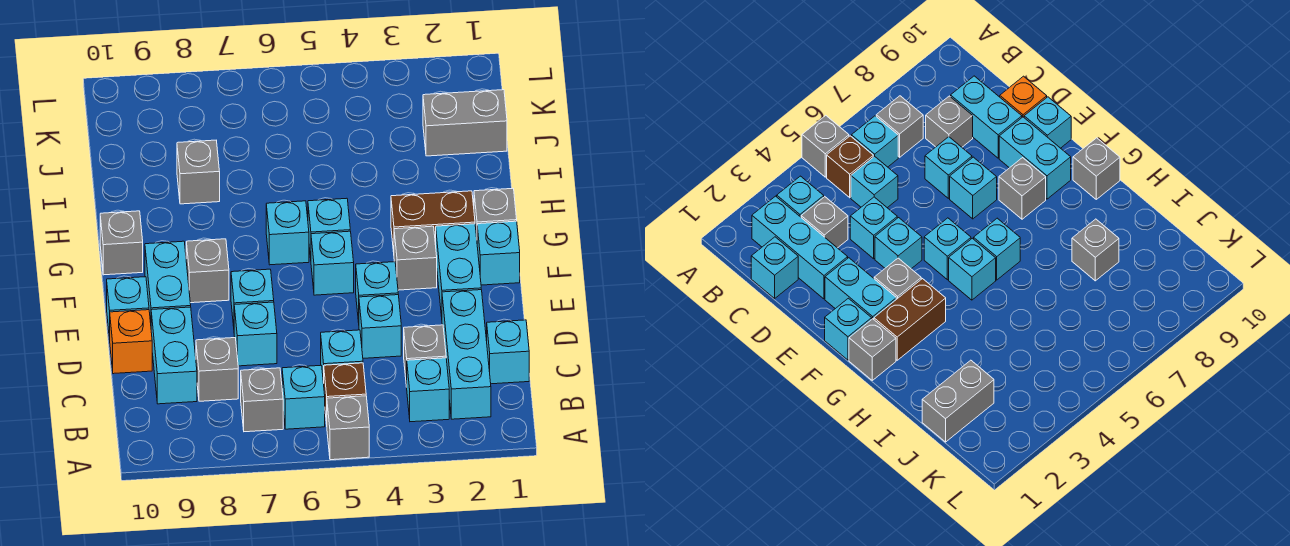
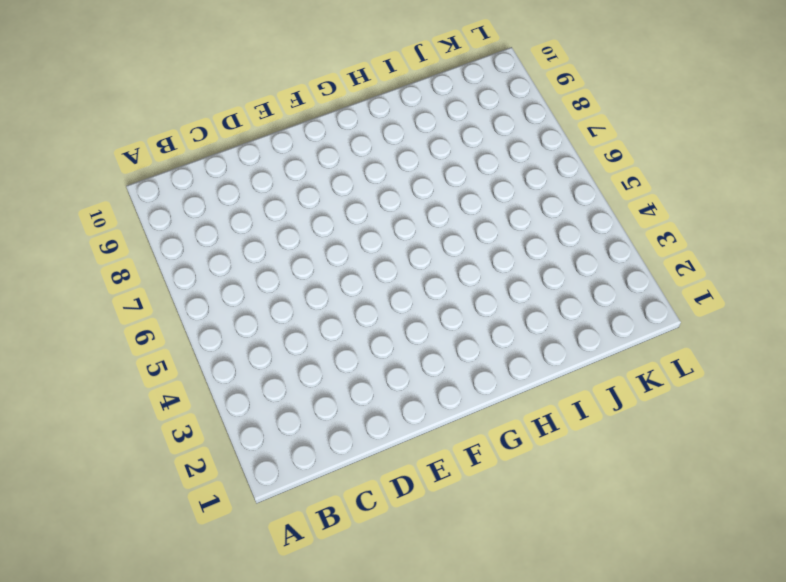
none -> grey 1x1 brick [327,396,369,460]
none -> cyan 1x3 brick [442,290,491,419]
none -> cyan 1x1 brick [407,358,449,422]
none -> brown 1x1 brick [324,363,366,424]

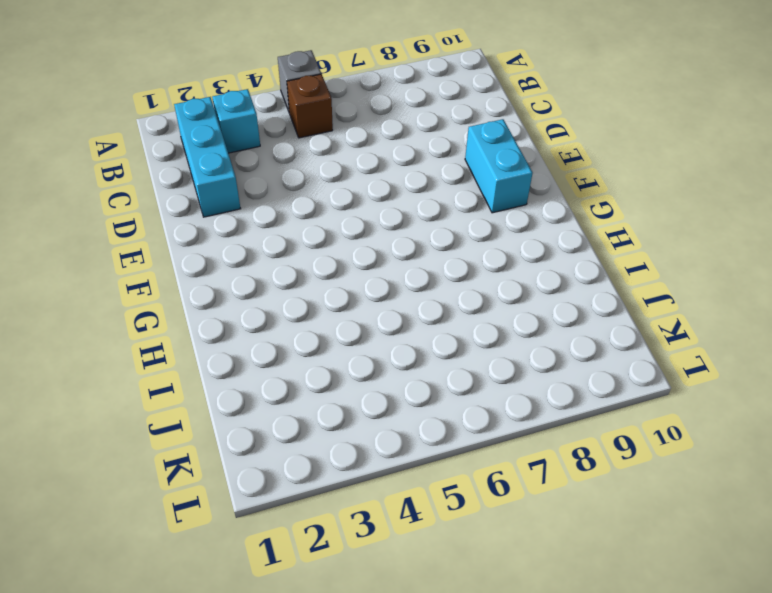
none -> cyan 1x1 brick [282,366,325,429]
none -> grey 1x1 brick [241,368,283,432]
none -> cyan 1x1 brick [487,320,529,384]
none -> grey 1x1 brick [404,325,446,387]

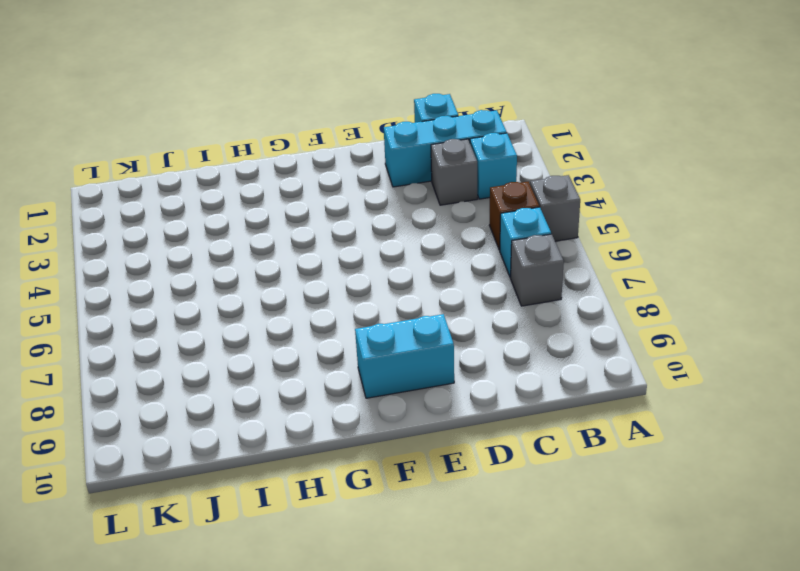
none -> cyan 1x1 brick [321,330,363,383]
none -> grey 1x1 brick [196,338,238,401]
none -> cyan 1x2 brick [151,307,197,404]
none -> cyan 1x1 brick [359,295,401,358]

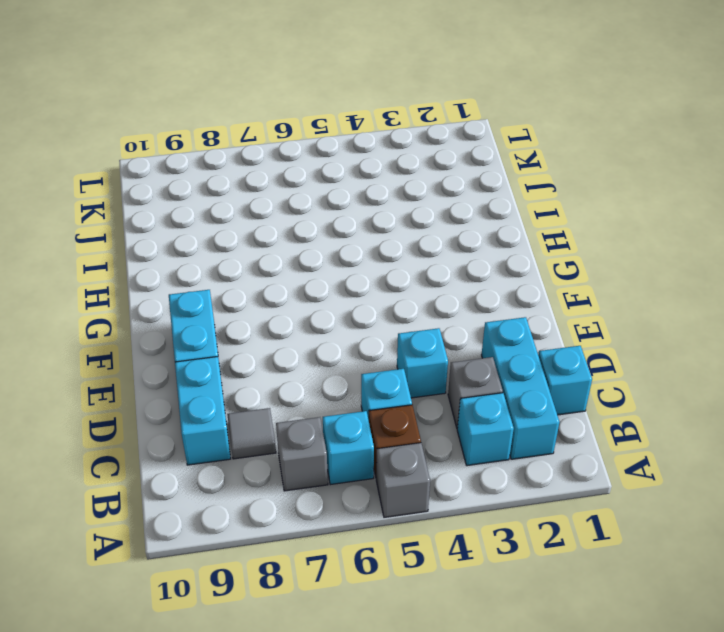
grey 1x1 tile [227,408,276,459] -> grey 1x1 brick [196,338,238,401]
none -> cyan 1x1 brick [234,302,277,366]
none -> orange 1x1 brick [110,310,152,374]
none -> cyan 1x2 brick [436,224,481,317]
none -> cyan 1x1 brick [356,262,398,322]

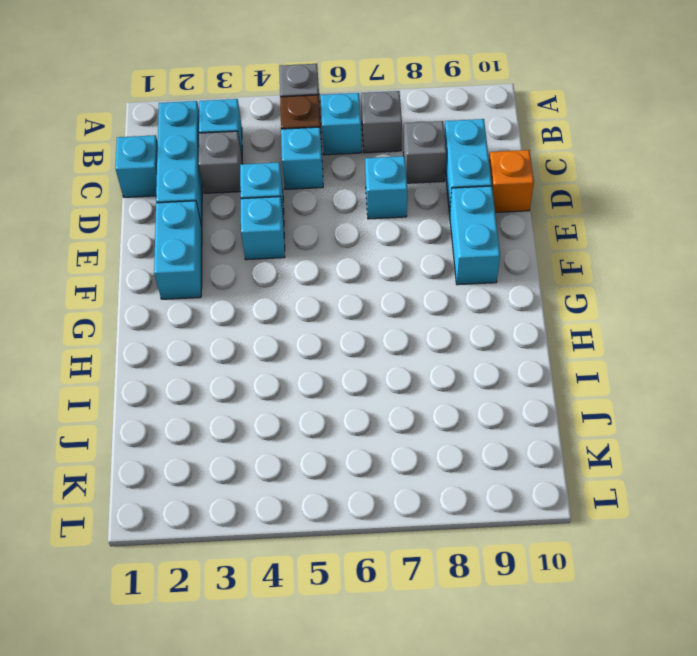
none -> cyan 1x1 brick [231,269,274,326]
none -> cyan 1x1 brick [107,277,149,340]
none -> cyan 1x1 brick [477,221,520,285]
none -> grey 1x1 brick [394,226,437,290]

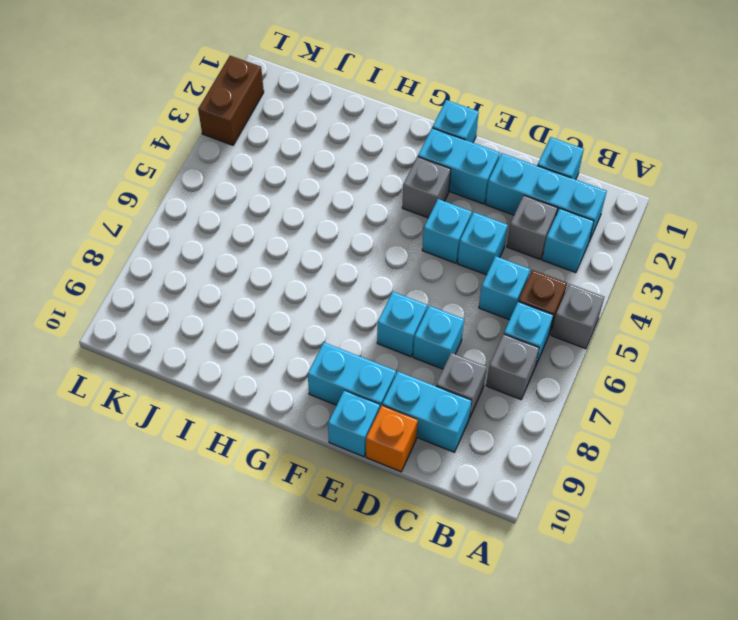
brown 1x2 brick [198,56,264,145] -> brown 1x2 brick moved to [391,191,475,252]
none -> cyan 1x1 brick [311,231,354,295]
none -> grey 1x1 brick [186,239,229,303]
none -> grey 1x1 brick [474,188,517,237]
none -> cyan 1x1 brick [308,198,350,258]

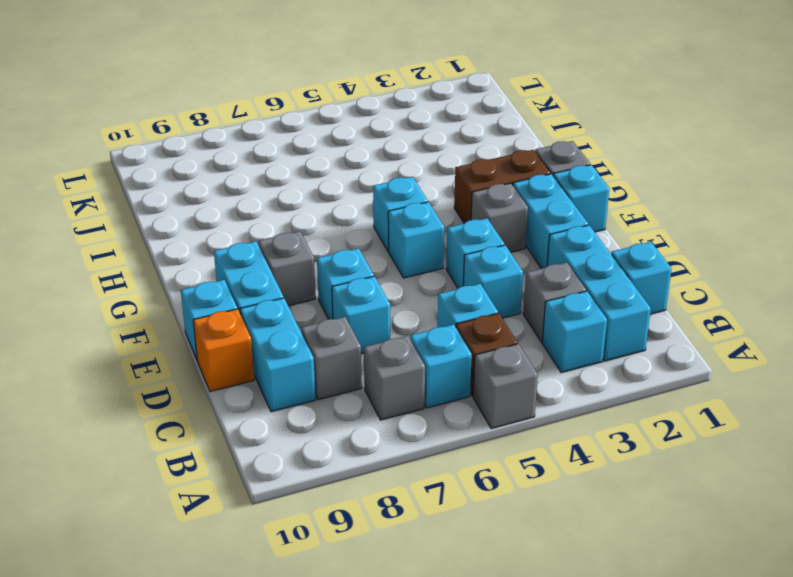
none -> cyan 1x1 brick [266,201,309,265]
none -> grey 1x1 brick [100,211,143,275]
none -> grey 1x1 brick [177,140,220,204]
none -> grey 1x2 brick [423,90,507,156]

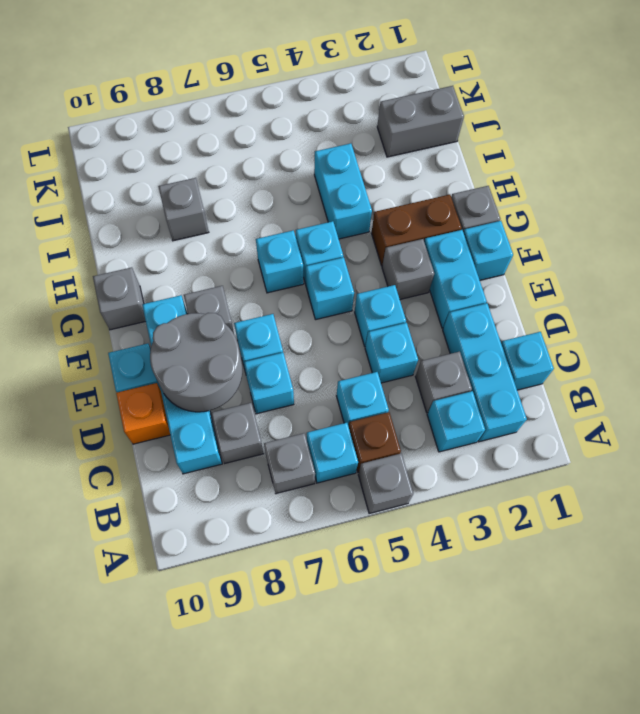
grey 2x2 round brick [150,313,242,412] -> none
cyan 1x2 brick [314,143,372,239] -> none

